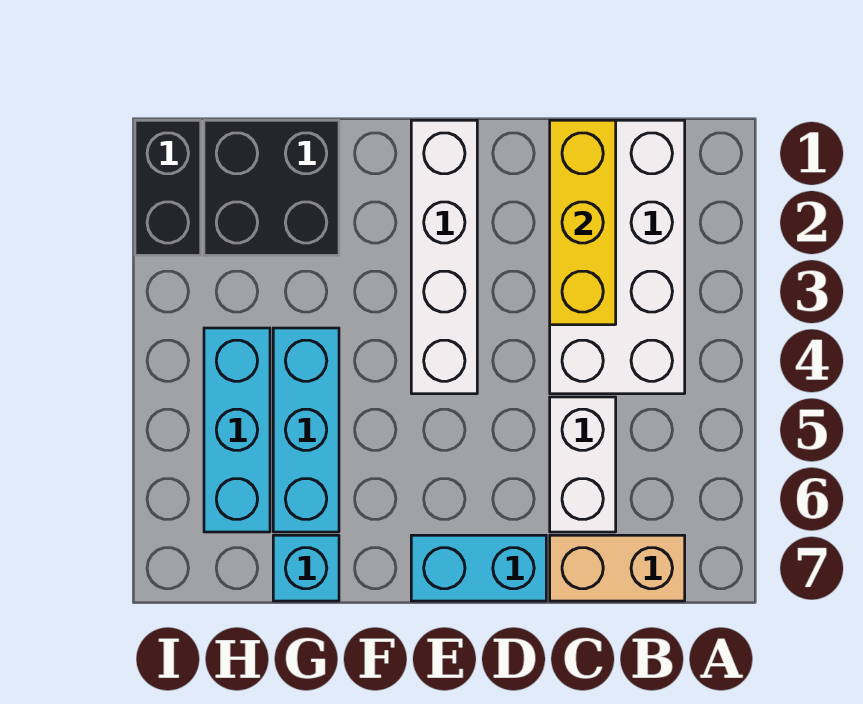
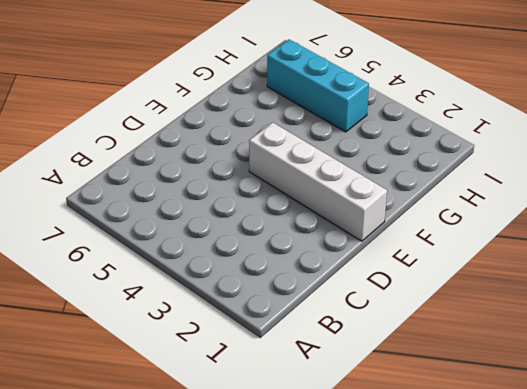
none -> white 2x4 brick [550,120,685,394]
none -> tan 1x2 brick [550,535,685,601]

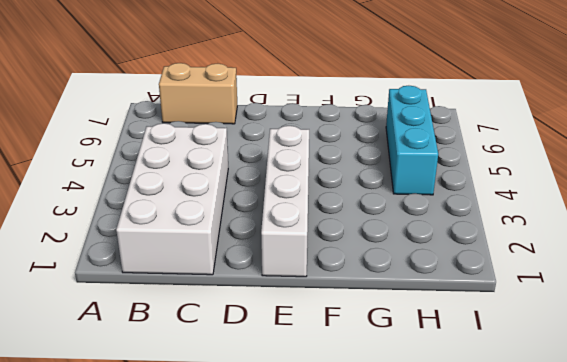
none -> white 1x2 brick [550,397,616,532]
none -> cyan 1x2 brick [411,535,546,601]

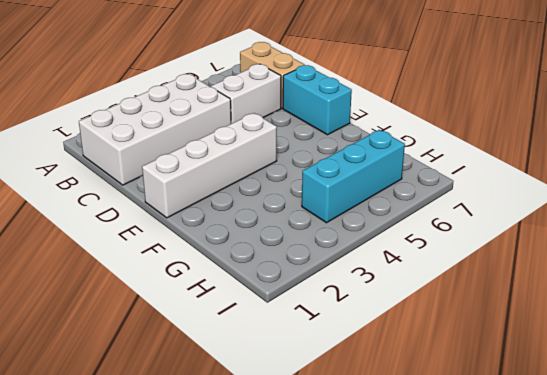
none -> black 2x2 brick [204,120,339,255]
none -> cyan 1x3 brick [273,328,339,532]

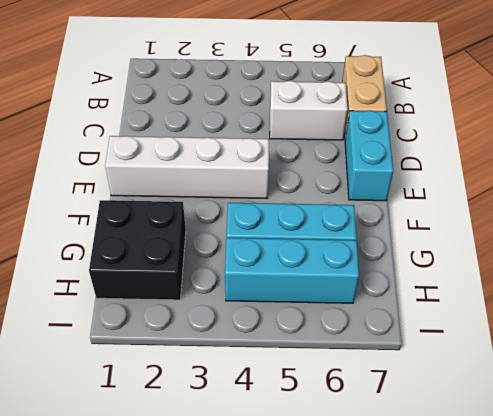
none -> white 2x4 brick [550,120,685,394]
none -> cyan 1x1 brick [273,535,339,601]

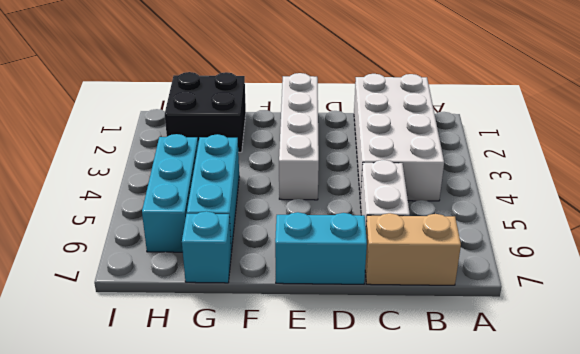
none -> black 1x2 brick [135,120,201,255]
none -> yellow 1x3 brick [550,120,616,325]

